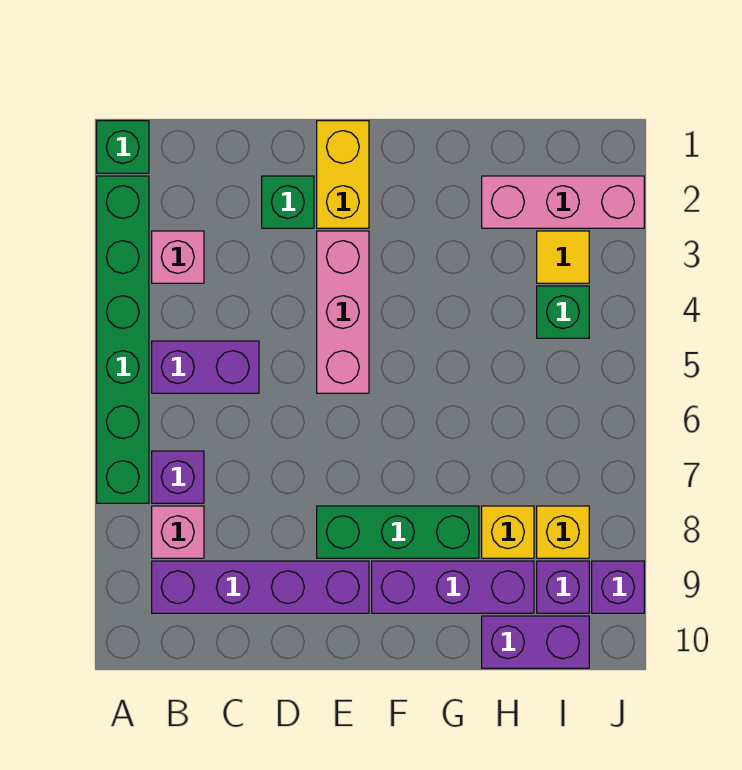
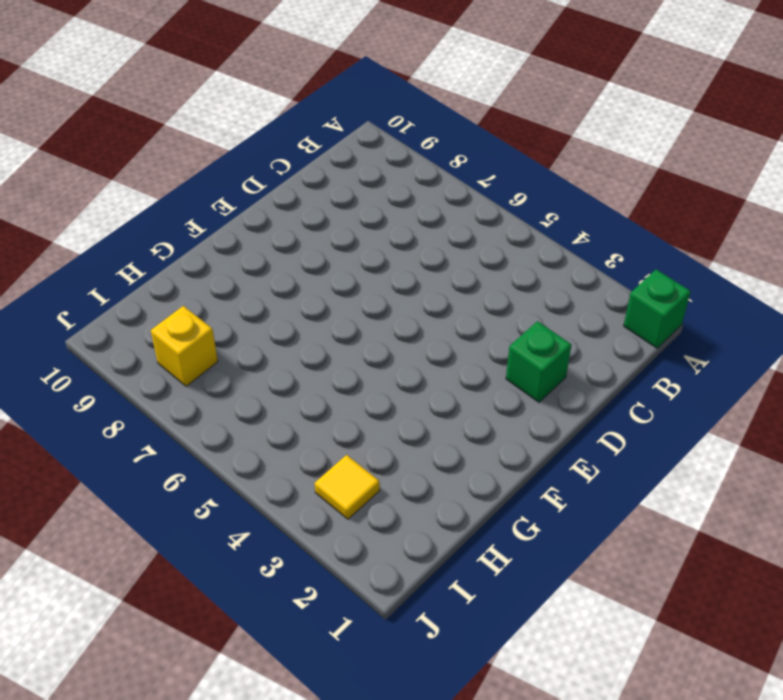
none -> green 1x6 brick [97,176,149,503]
none -> pink 1x1 brick [152,231,204,283]
none -> purple 1x2 brick [152,341,259,393]

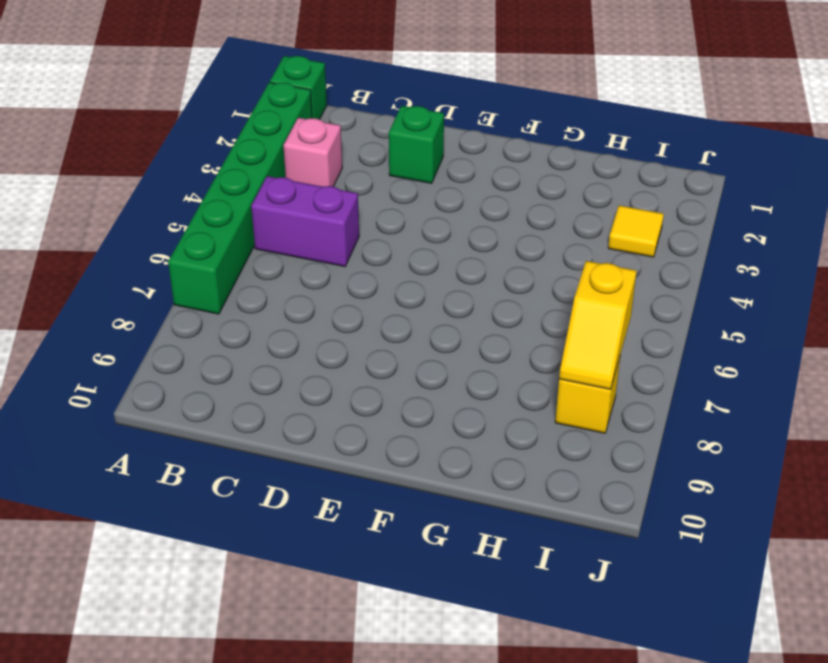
yellow 1x2 slope [559,261,637,389] -> none
none -> purple 1x1 brick [152,451,204,503]
none -> pink 1x1 brick [152,506,204,558]
none -> purple 1x4 brick [152,561,369,613]

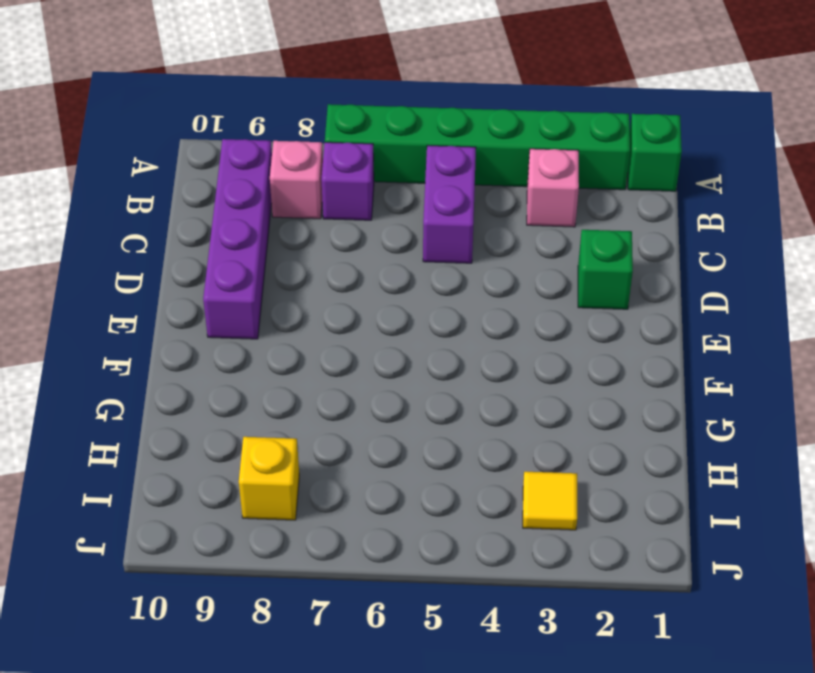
none -> yellow 1x2 brick [317,121,369,228]
none -> pink 1x3 brick [317,231,369,393]
none -> green 1x3 brick [317,506,479,558]

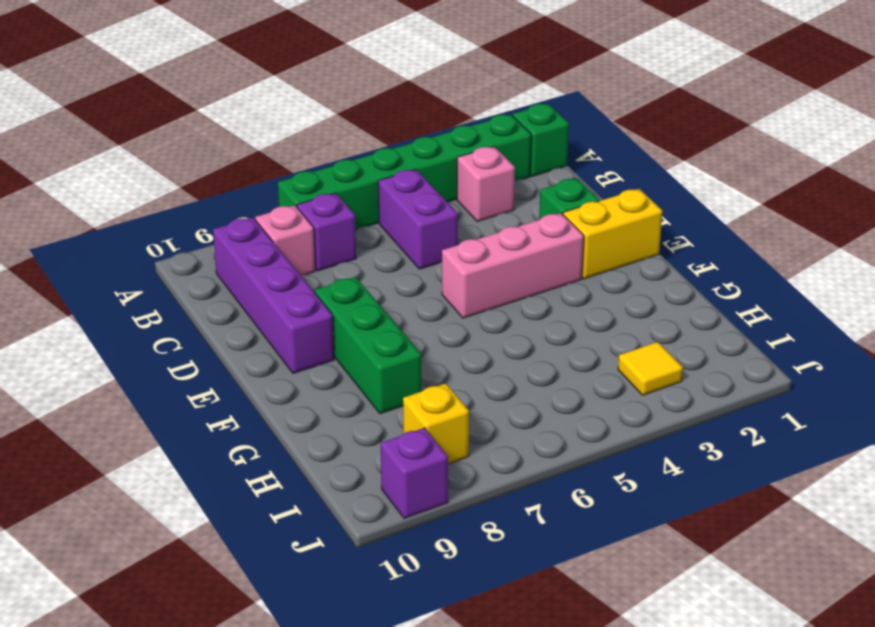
none -> purple 1x3 brick [372,561,534,613]
none -> pink 1x3 brick [482,176,644,228]
none -> yellow 1x1 brick [482,506,534,558]

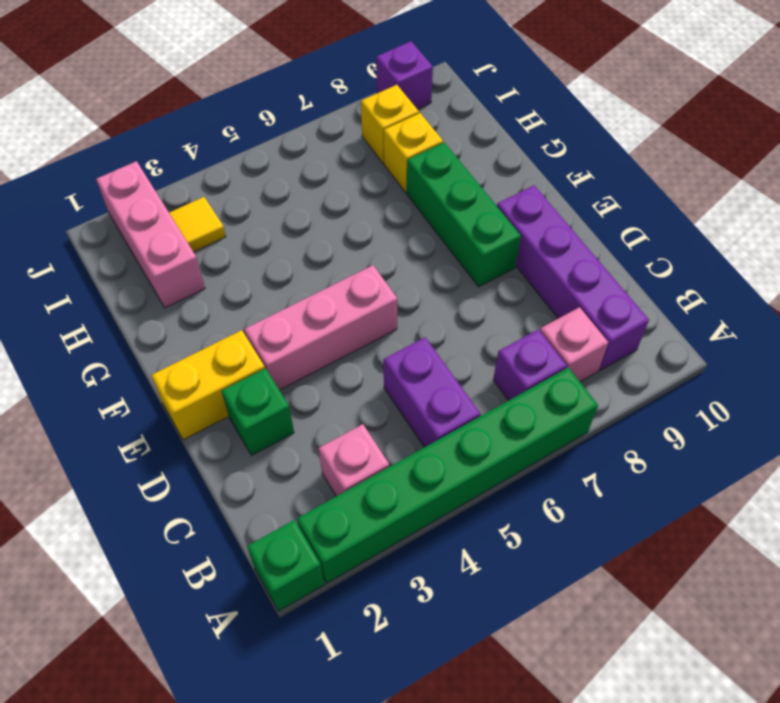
none -> purple 1x3 brick [372,561,534,613]
none -> purple 1x2 brick [482,616,589,668]
none -> green 1x1 brick [537,286,589,338]

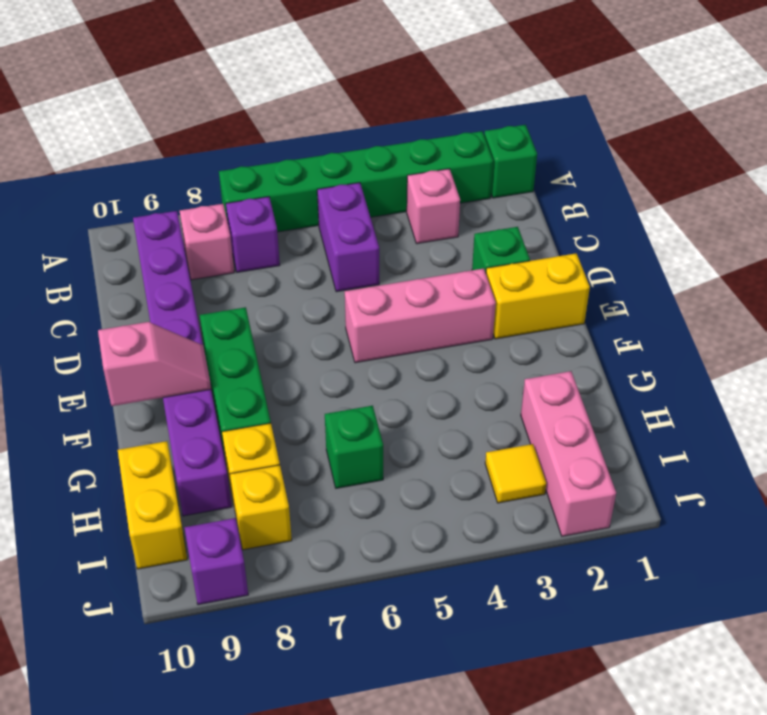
pink 1x2 slope [98,322,211,406] -> none
green 1x1 brick [325,406,383,488] -> green 1x1 brick moved to [537,286,589,338]
yellow 1x2 brick [118,441,187,569] -> purple 1x2 brick [482,616,589,668]
none -> purple 1x1 brick [537,561,589,613]

